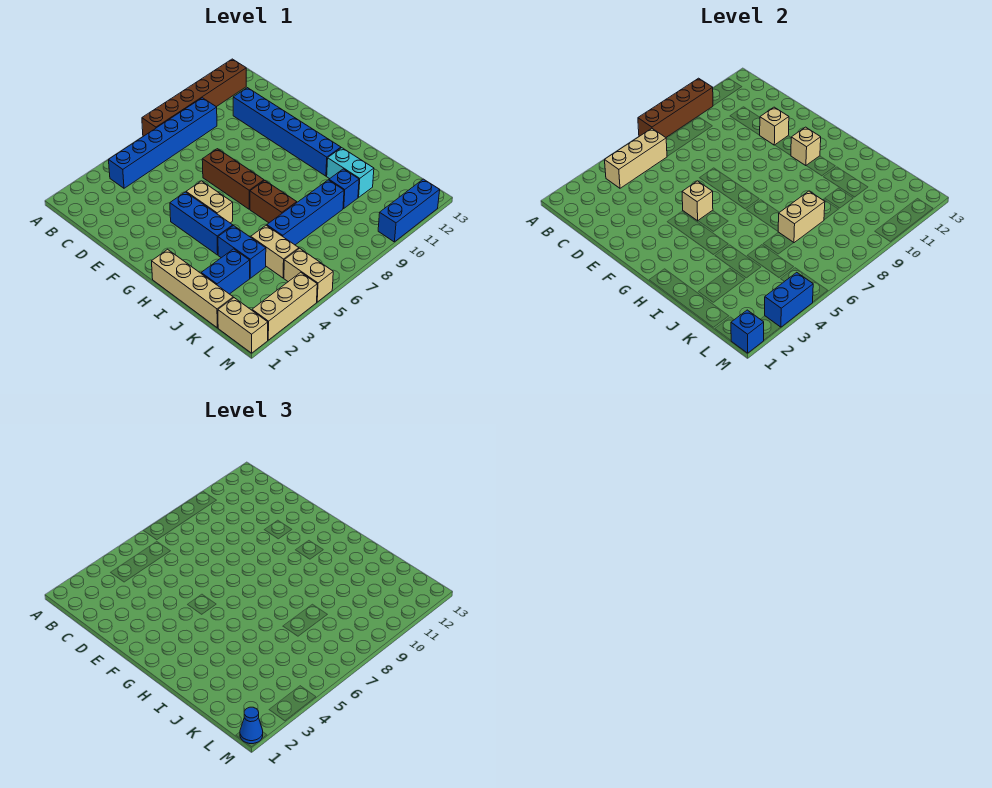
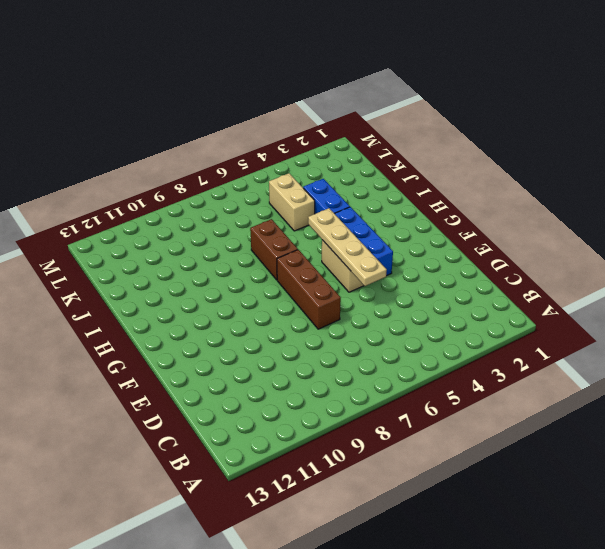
tan 1x4 plate [308,208,387,286] -> tan 1x1 brick [682,181,713,221]
none -> brown 1x6 brick [142,59,246,136]
none -> blue 1x6 brick [109,98,217,188]
none -> blue 1x6 brick [233,88,341,176]

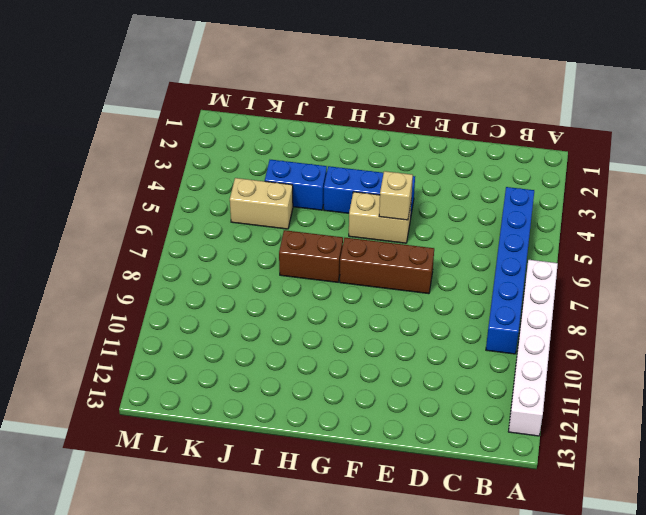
white 1x6 brick [508,260,558,436] -> brown 1x6 brick [142,59,246,136]
none -> blue 1x6 brick [233,88,341,176]
none -> tan 1x4 brick [152,249,233,328]
none -> cyan 1x2 brick [327,148,374,197]

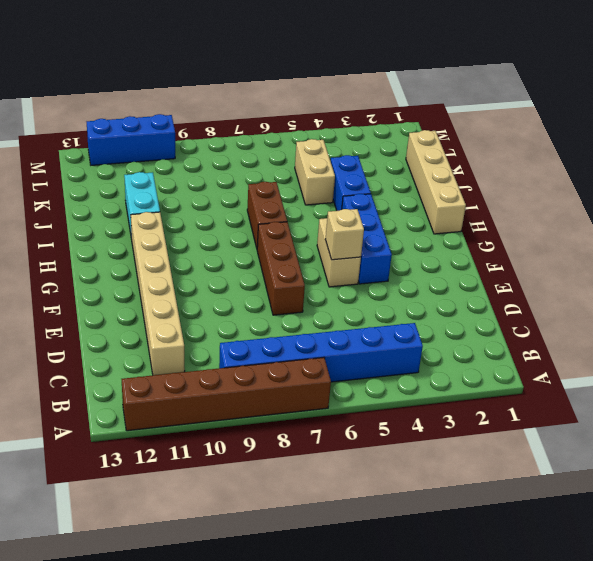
tan 1x6 brick [131,212,185,375] -> blue 1x6 brick [233,88,341,176]
none -> blue 1x2 brick [201,249,250,294]
none -> blue 1x4 brick [267,180,344,245]
none -> blue 1x1 brick [329,169,359,208]

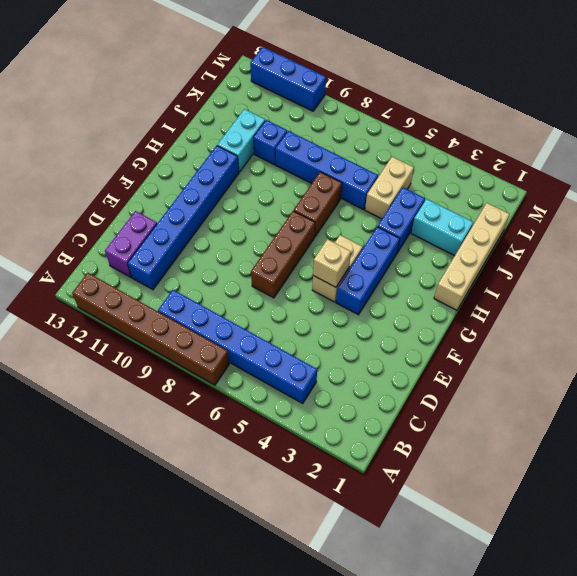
purple 1x2 brick [105,211,157,277] -> none
cyan 1x2 brick [411,199,473,256] -> blue 1x2 brick [201,249,250,294]
none -> tan 1x2 brick [218,298,268,353]
none -> tan 1x2 brick [284,248,333,302]
none -> tan 1x3 brick [252,272,317,340]

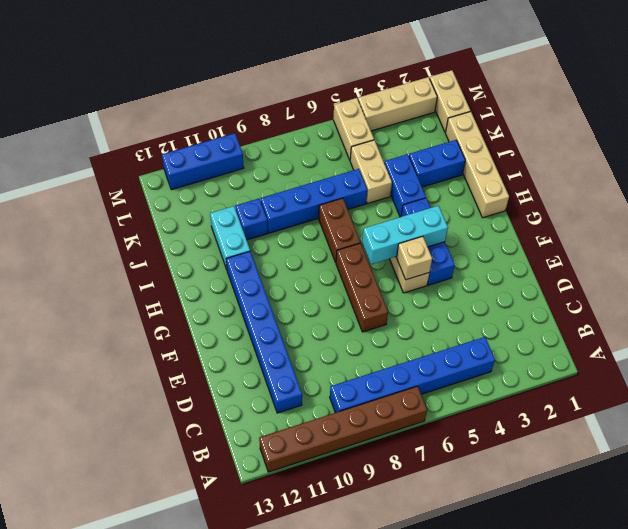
cyan 1x3 brick [362,206,448,264] -> none
none -> brown 1x4 brick [638,78,713,137]
none -> tan 1x3 brick [605,129,667,188]
none -> tan 1x1 brick [760,107,789,145]

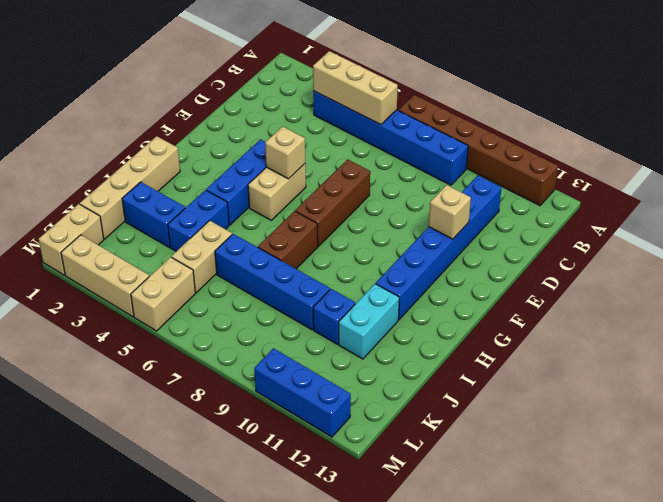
none -> brown 1x4 brick [638,78,713,137]
none -> tan 1x1 brick [791,127,821,166]
none -> tan 1x2 brick [778,191,825,243]

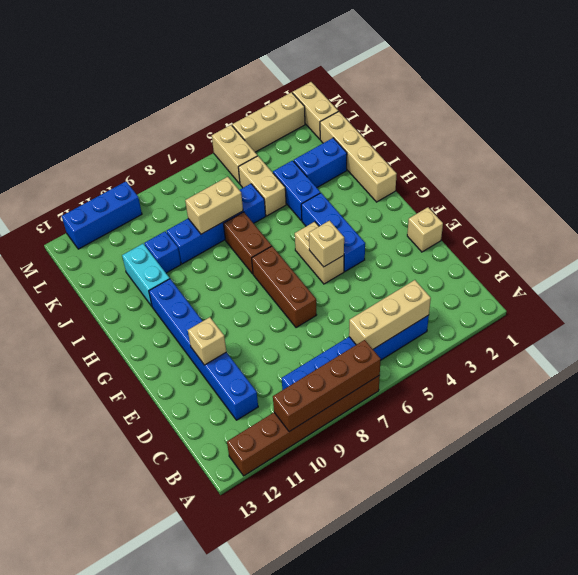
tan 1x1 brick [407,207,443,252] -> tan 1x1 brick moved to [791,127,821,166]
none -> blue 1x1 brick [731,310,764,353]
none -> blue 1x2 brick [765,272,813,327]
none -> blue 1x1 cone [240,707,263,744]

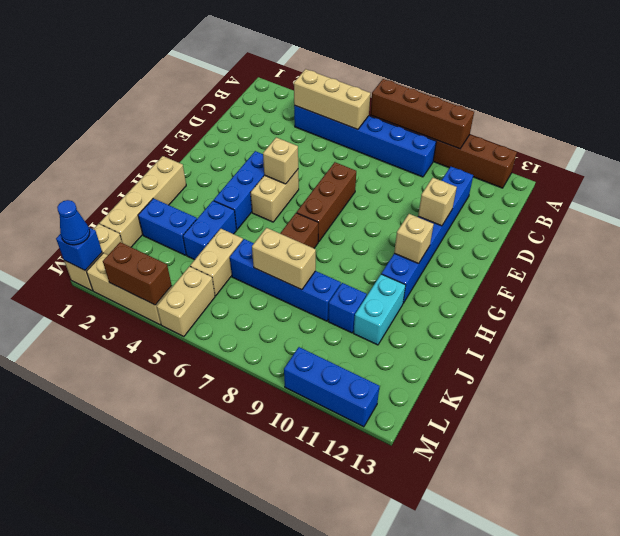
brown 1x2 brick [103,242,172,305] -> blue 1x2 brick [765,272,813,327]

